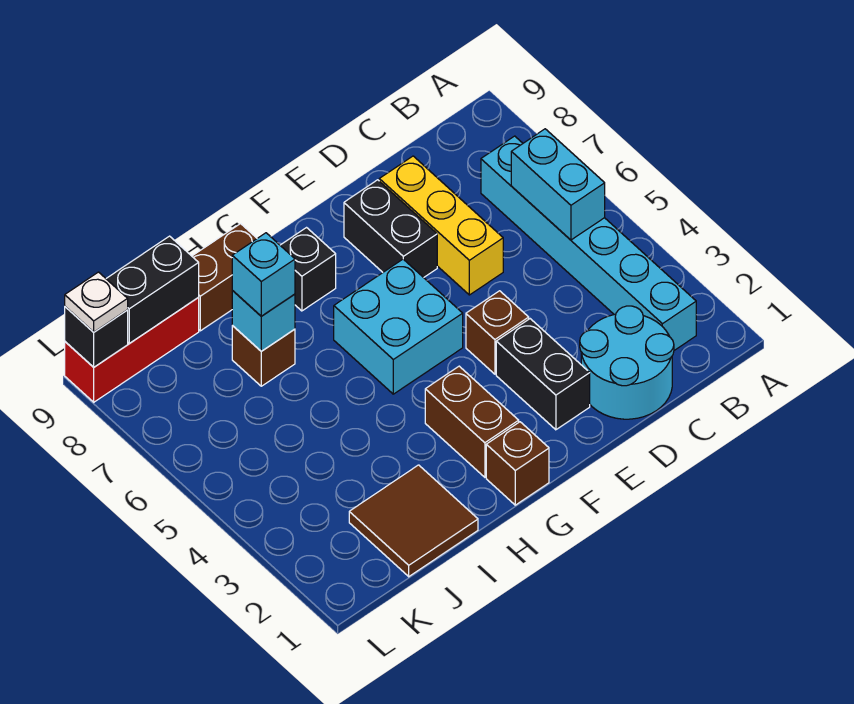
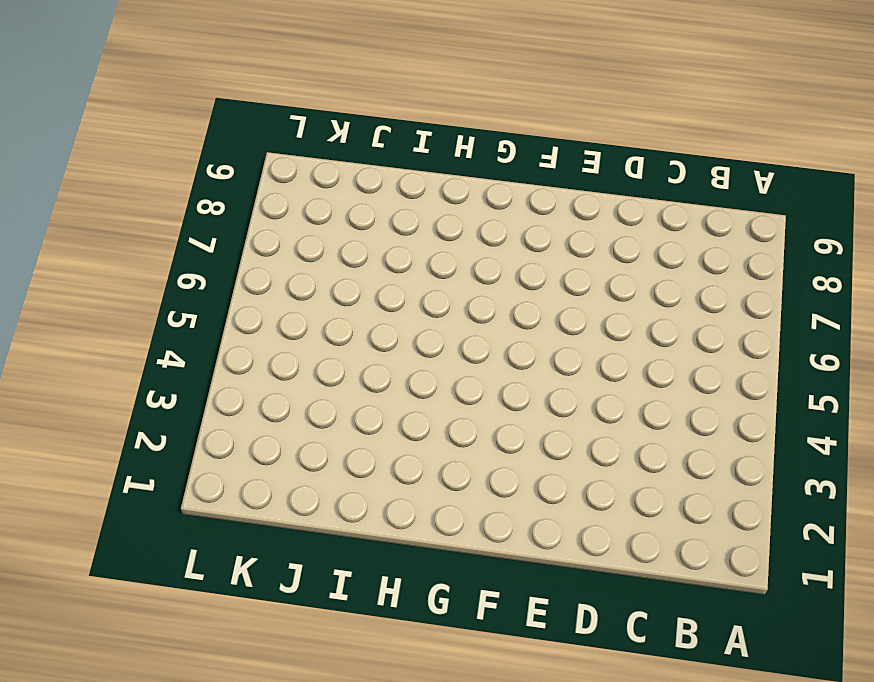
none -> cyan 1x6 brick [481,136,696,350]
none -> cyan 2x2 round brick [580,306,674,419]
none -> yellow 1x3 brick [379,156,503,295]

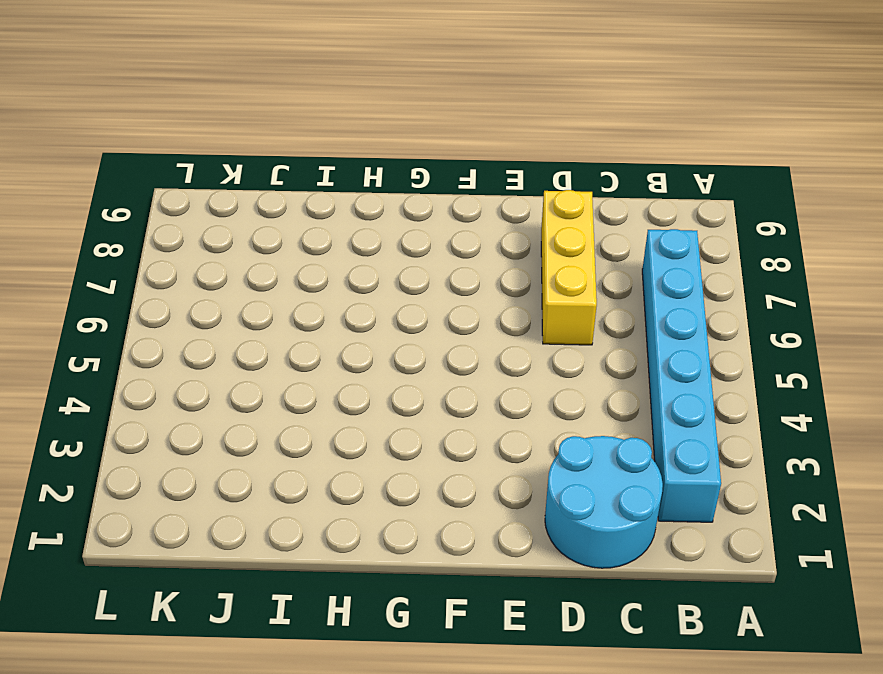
none -> black 1x2 brick [496,319,590,430]
none -> brown 1x1 brick [466,291,529,374]
none -> black 1x2 brick [344,180,437,278]

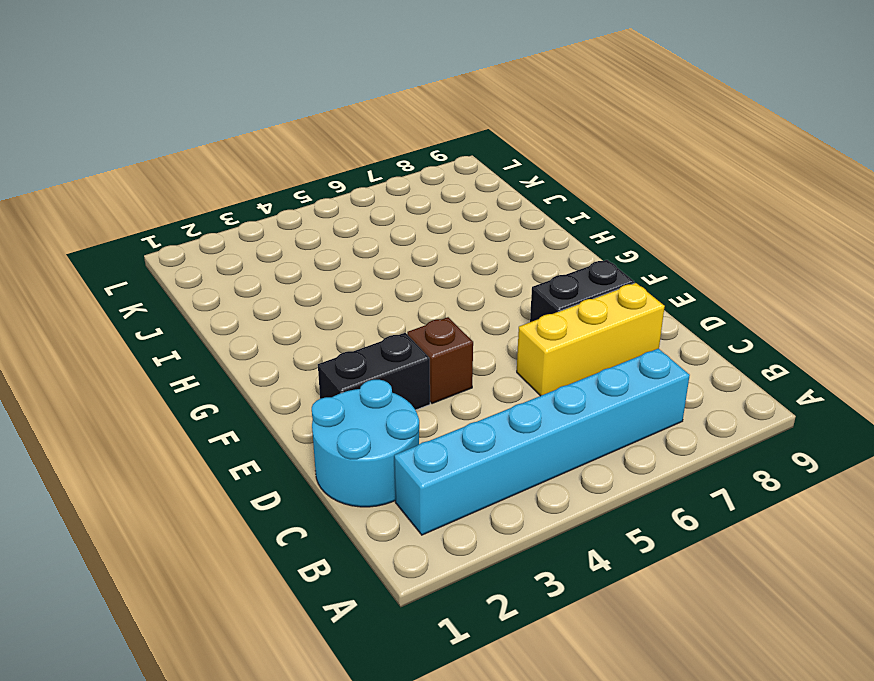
none -> cyan 2x2 brick [334,259,463,394]
none -> brown 1x1 brick [486,422,549,505]
none -> brown 1x2 brick [425,366,519,477]

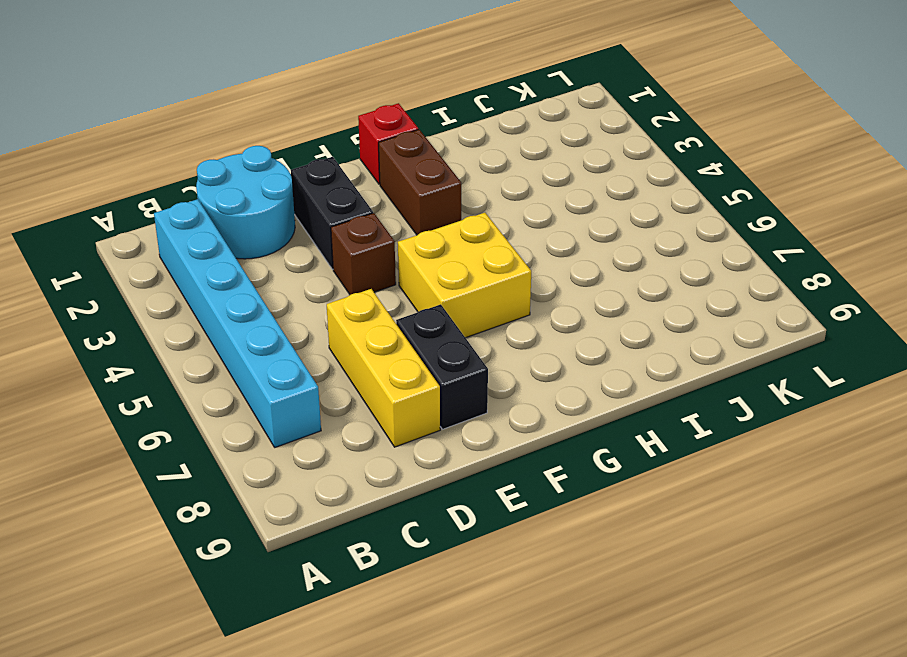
yellow 2x2 brick [398,213,531,338] -> cyan 2x2 brick [334,259,463,394]
red 1x1 brick [358,103,418,184] -> brown 1x1 brick [486,422,549,505]
none -> black 1x1 brick [280,228,336,311]
none -> brown 1x2 brick [192,224,257,331]
none -> brown 2x2 tile [349,465,478,577]

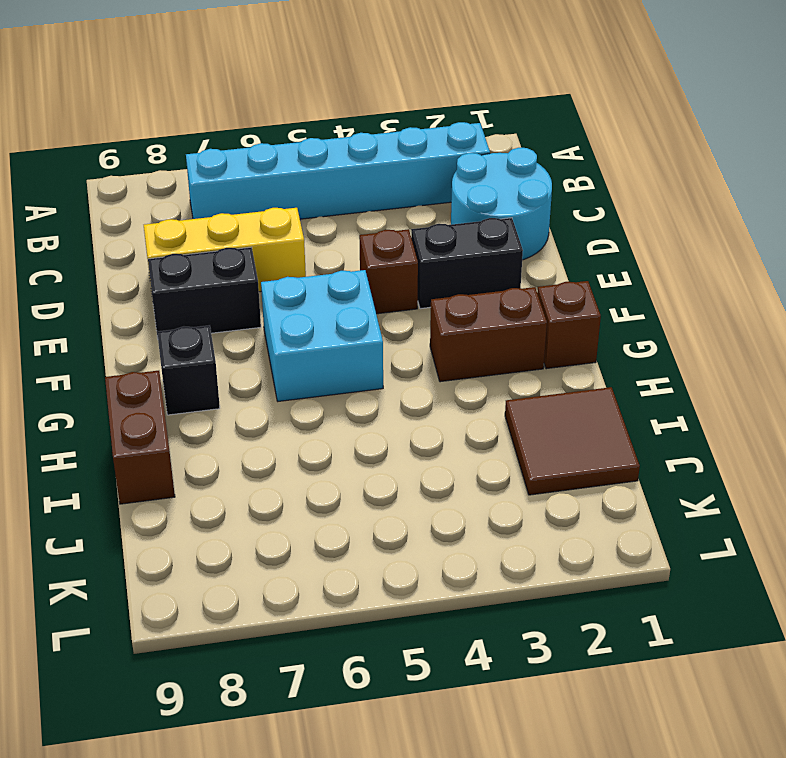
none -> brown 1x1 brick [232,326,295,386]
none -> red 1x3 brick [65,298,199,402]
none -> cyan 1x2 brick [511,129,605,240]

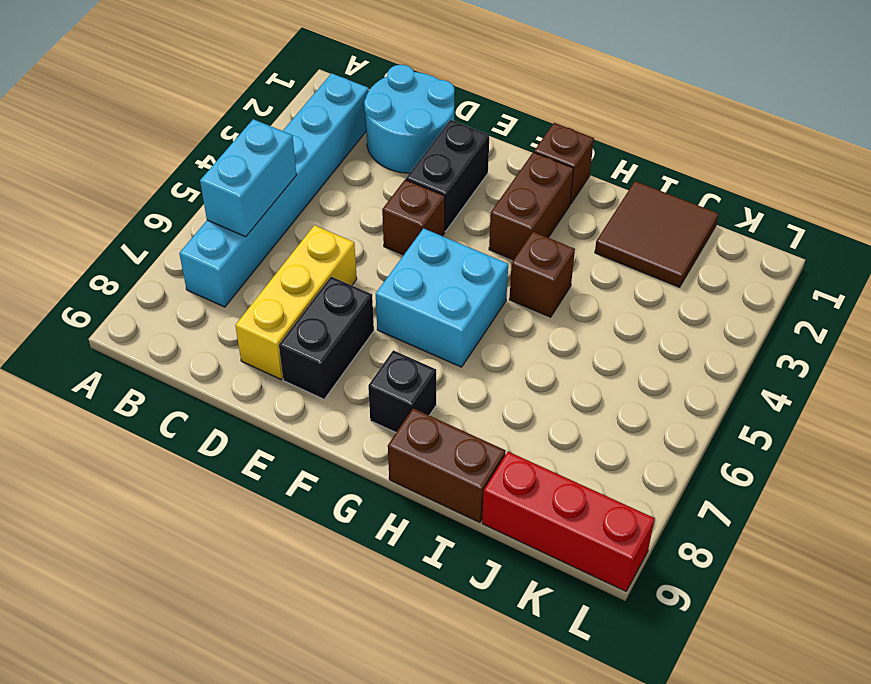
brown 1x1 brick [509,232,575,317] -> brown 1x1 brick moved to [232,326,295,386]
none -> cyan 1x1 brick [232,291,295,351]
none -> black 1x2 brick [106,236,199,344]
none -> black 1x1 brick [65,307,128,367]

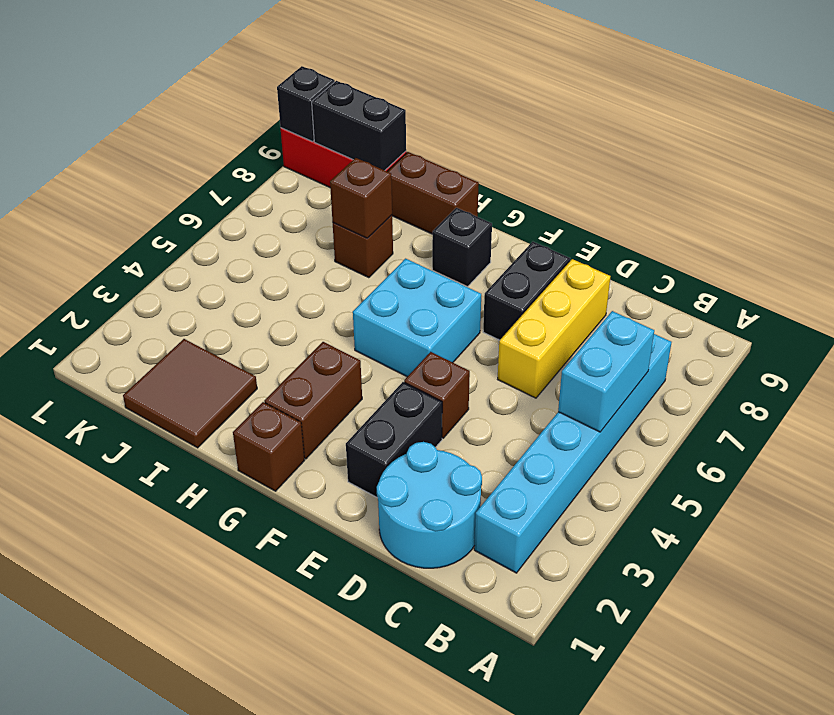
brown 1x1 brick [330,158,392,238] -> cyan 1x1 brick [232,291,295,351]
none -> cyan 1x1 brick [232,233,295,316]
none -> white 1x1 plate [65,272,128,332]

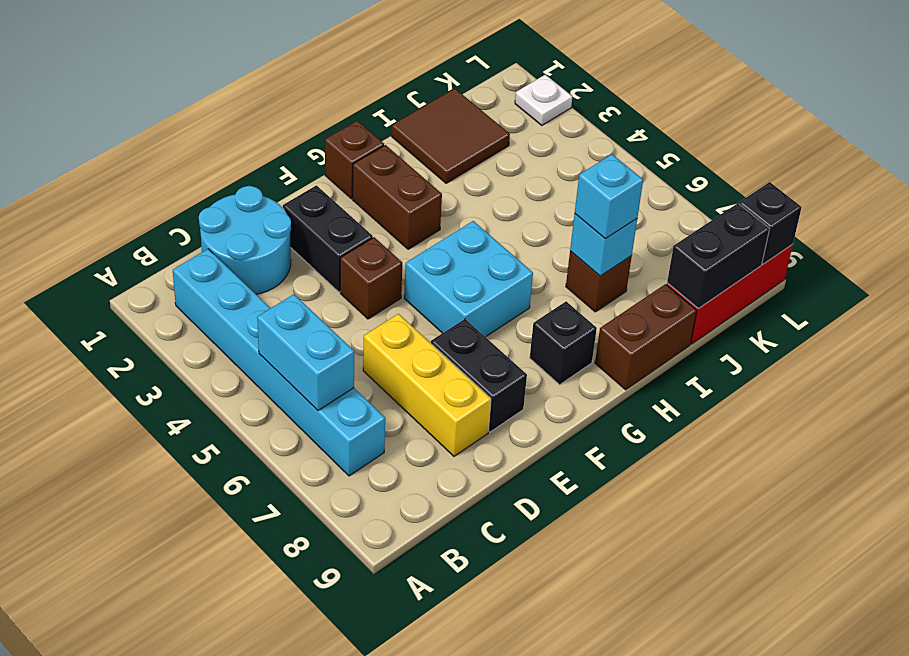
white 1x1 plate [515,75,572,125] -> white 1x1 plate moved to [65,272,128,332]

